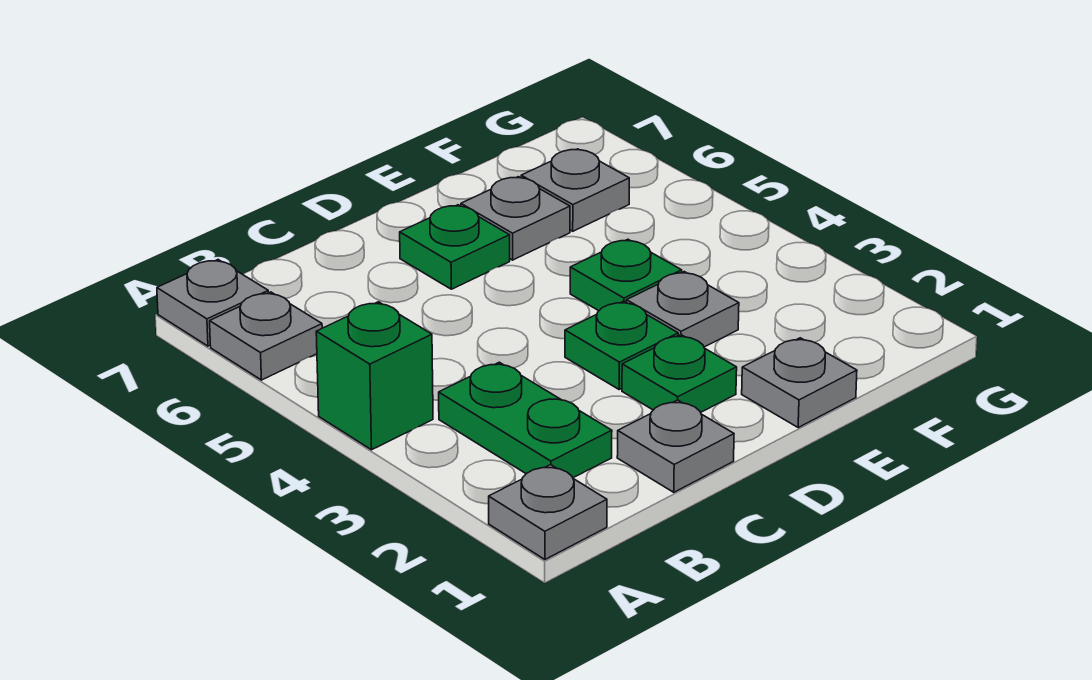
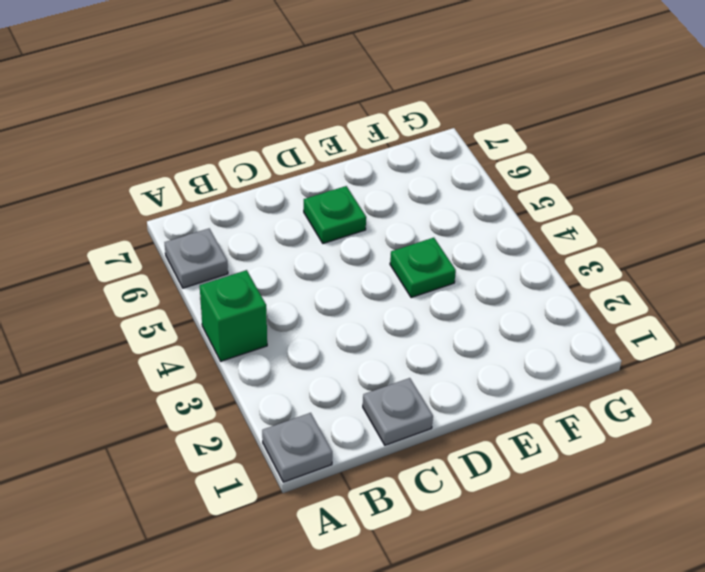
none -> grey 1x1 plate [157,260,268,346]
none -> green 1x2 plate [439,362,612,478]
none -> green 1x1 plate [622,335,737,412]

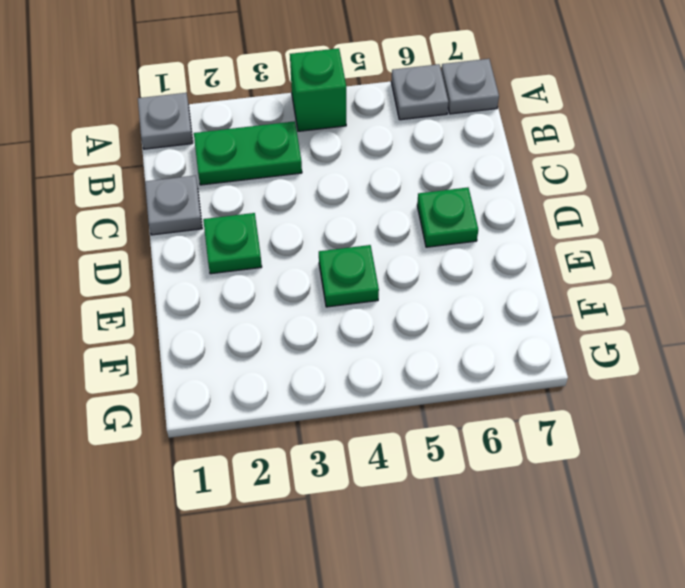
none -> green 1x1 plate [565,301,678,389]
none -> grey 1x1 plate [742,338,857,427]
none -> grey 1x1 plate [627,272,739,347]

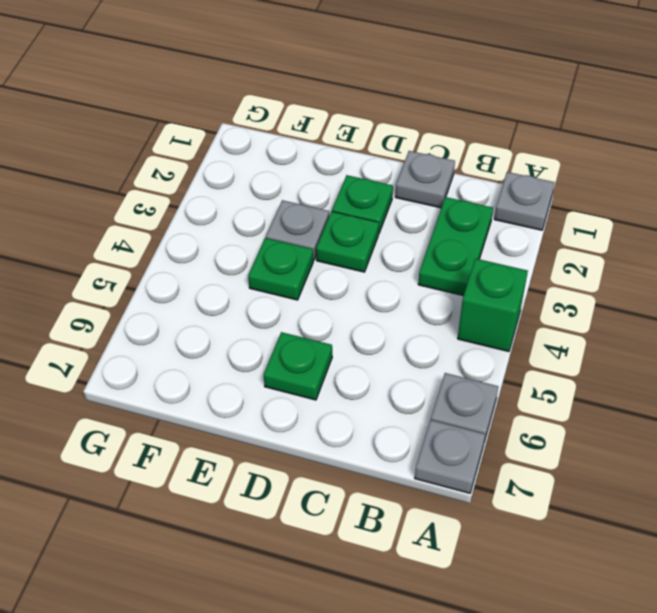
none -> grey 1x1 plate [742,338,857,427]
none -> grey 1x1 plate [461,177,570,260]
none -> grey 1x1 plate [521,149,629,231]

